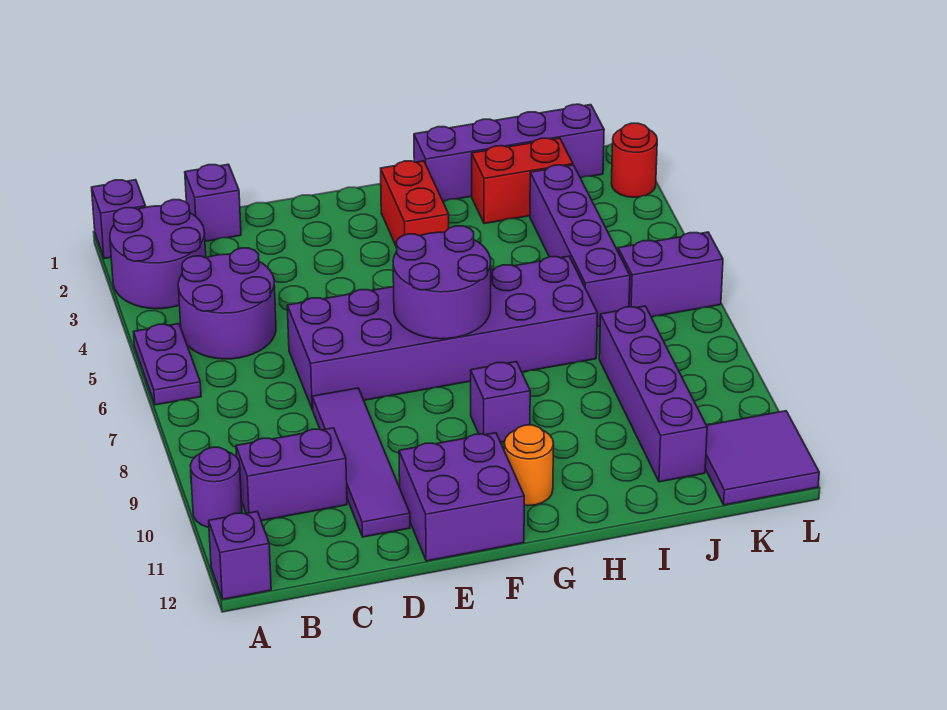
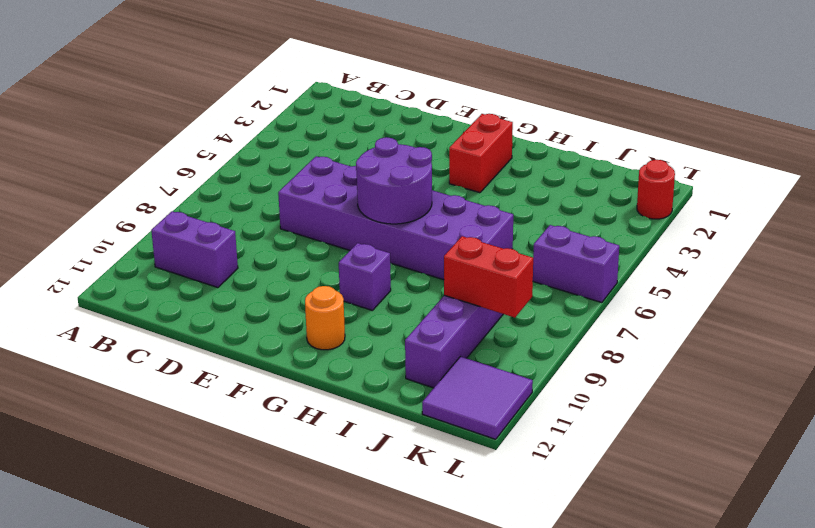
red 1x2 brick [444,236,533,318] -> red 1x2 brick moved to [472,138,573,224]
none -> purple 1x1 brick [92,180,146,259]
none -> purple 2x2 round brick [110,200,206,309]
none -> purple 1x2 plate [134,324,201,405]

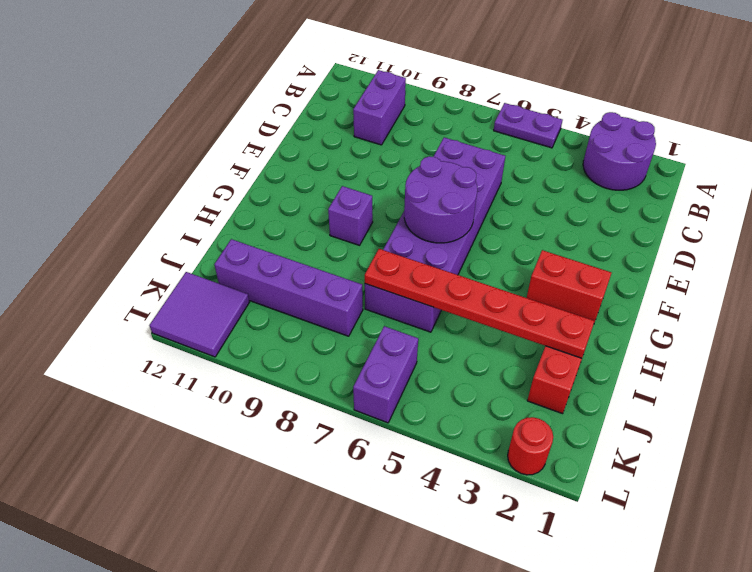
red 1x6 plate [365,249,595,358] -> none
none -> purple 1x1 brick [92,180,146,259]
none -> purple 1x1 round brick [190,447,242,527]
none -> purple 1x1 brick [209,512,271,599]

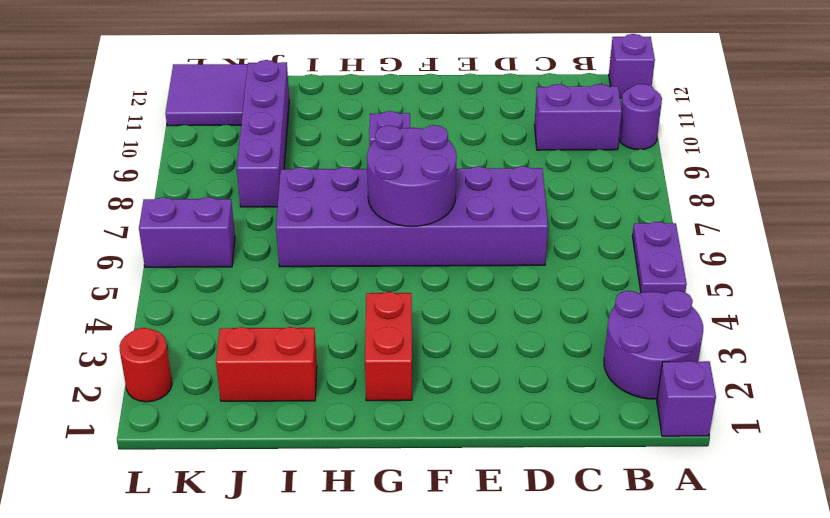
none -> purple 2x2 round brick [178,248,276,359]
none -> purple 1x1 brick [185,164,241,241]
none -> purple 1x4 tile [312,388,410,537]

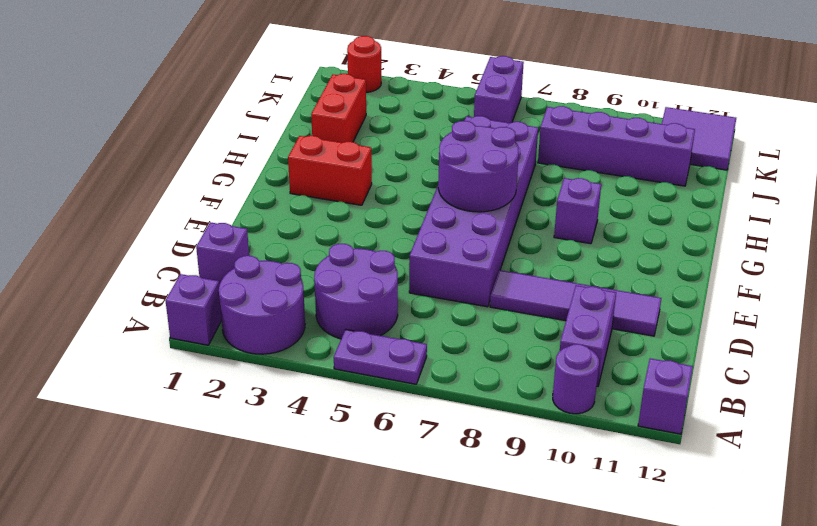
none -> purple 2x2 brick [399,433,524,561]
none -> orange 1x1 round brick [504,425,554,506]
none -> purple 1x4 brick [414,104,604,201]

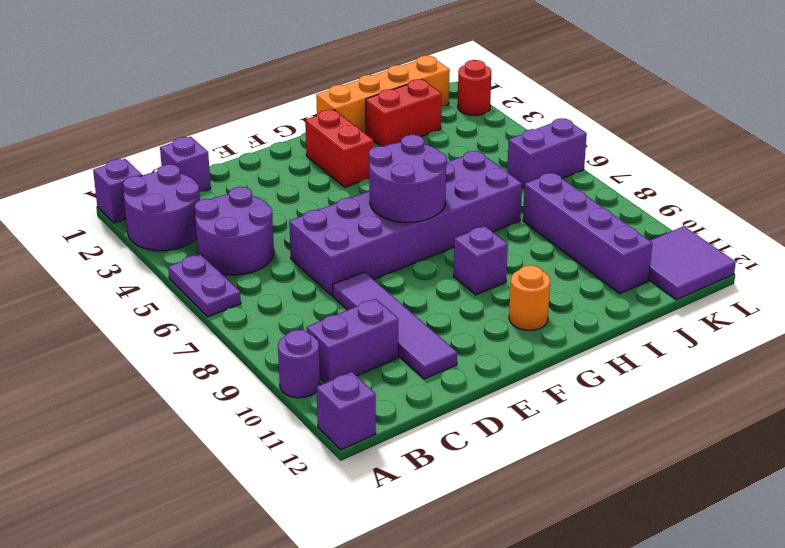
orange 1x4 brick [316,56,450,134] -> purple 1x4 brick [414,104,604,201]
none -> purple 2x2 brick [399,433,524,561]
none -> purple 1x4 brick [530,165,630,327]

